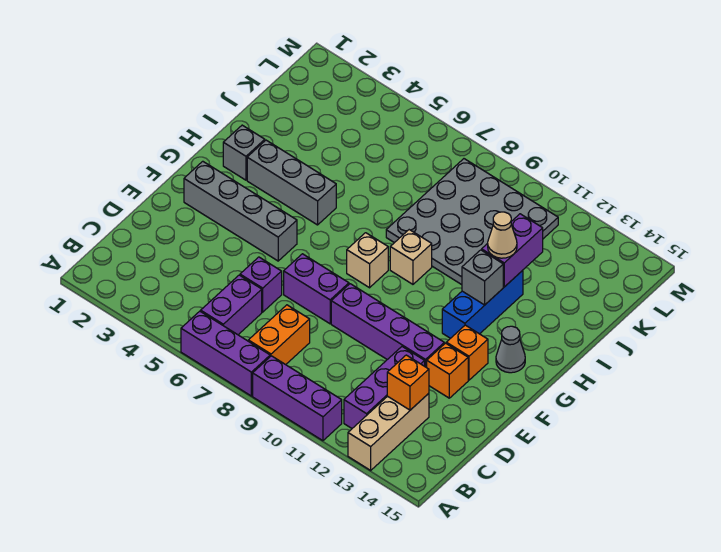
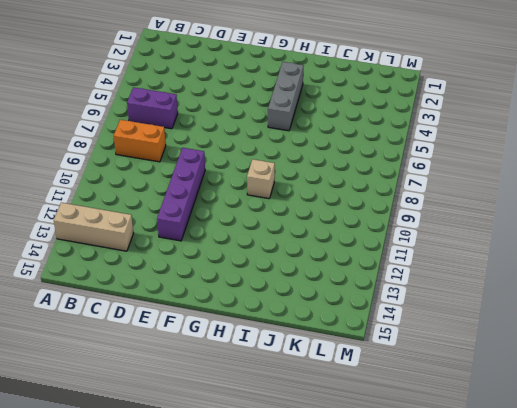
none -> purple 1x3 brick [181,311,270,396]
none -> purple 1x3 brick [253,356,342,441]
none -> purple 1x3 brick [344,347,425,428]

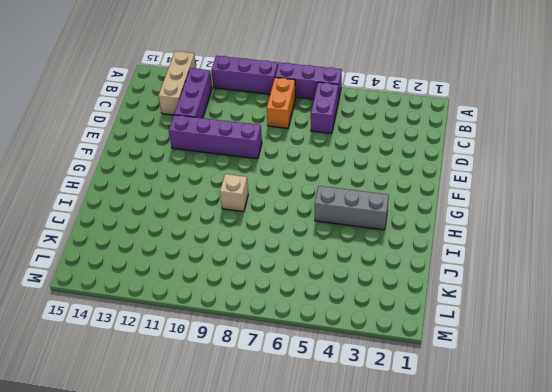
none -> purple 1x1 brick [240,257,282,312]
none -> purple 1x2 brick [284,254,349,324]
none -> orange 1x1 brick [427,343,468,398]

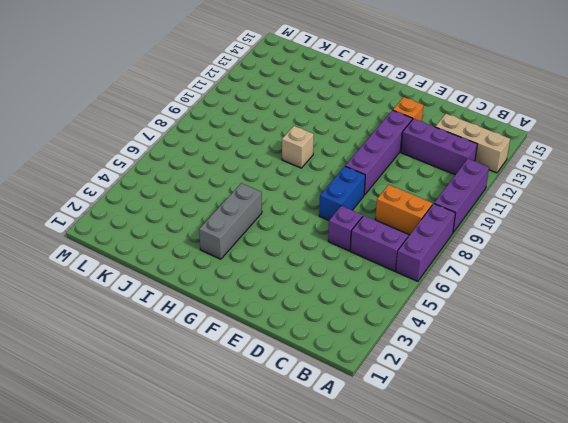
blue 1x2 brick [319,166,365,220] -> purple 1x2 brick [284,254,349,324]
none -> grey 1x4 brick [184,161,297,261]
none -> orange 1x1 brick [446,325,488,380]
none -> tan 1x1 brick [347,233,388,288]

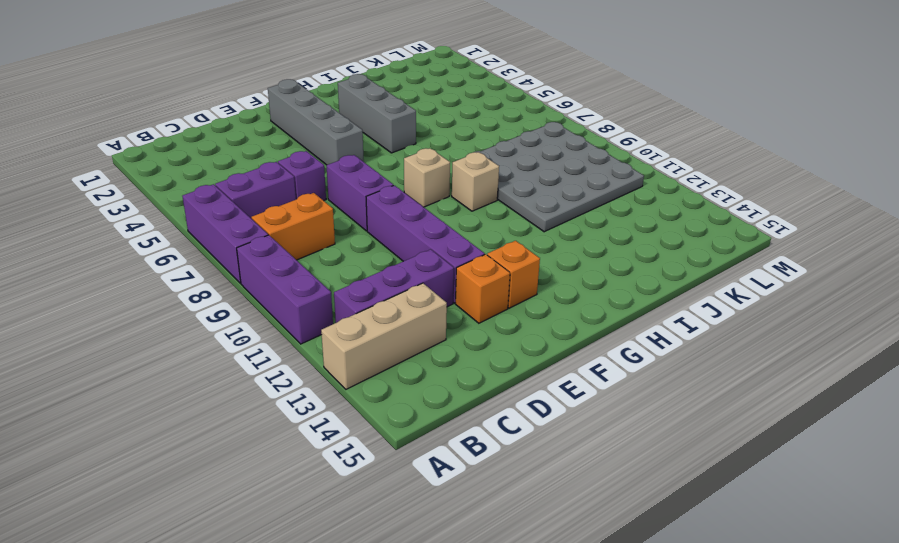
none -> blue 1x3 brick [442,270,523,338]
none -> grey 1x1 cone [496,326,525,373]
none -> grey 1x1 brick [223,125,265,180]

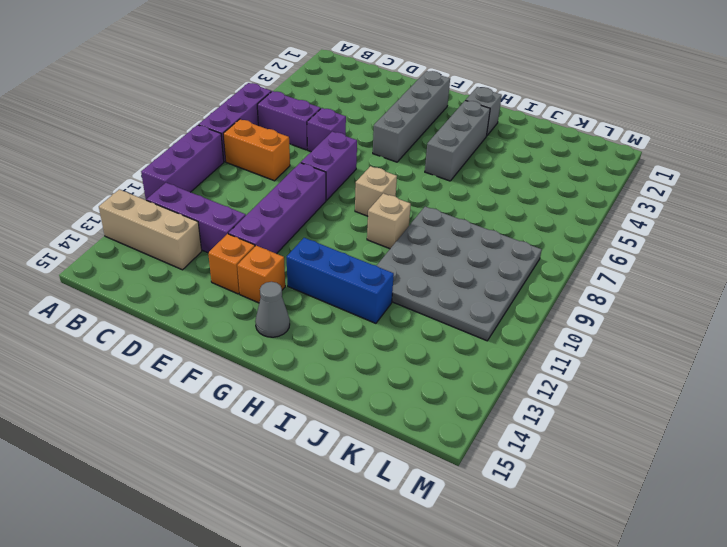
none -> orange 1x1 brick [387,355,429,410]
none -> grey 1x1 brick [462,250,503,305]
none -> purple 1x2 brick [482,214,543,287]

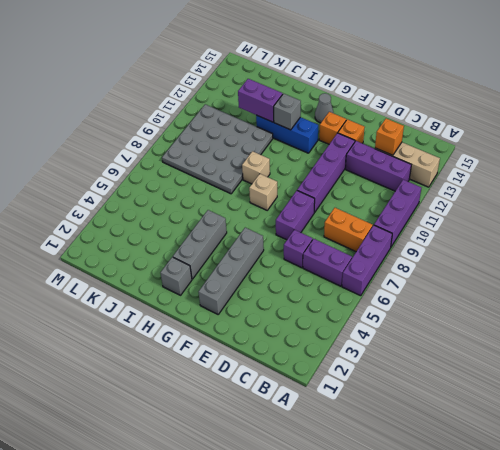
none -> tan 1x1 cone [488,212,517,258]

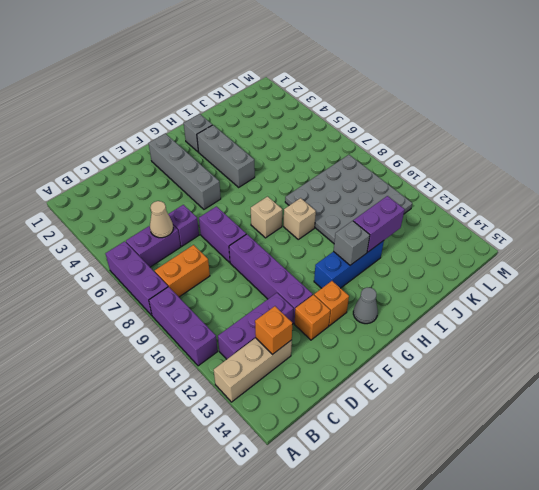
tan 1x1 cone [150,201,173,238] -> tan 1x1 cone moved to [488,212,517,258]

